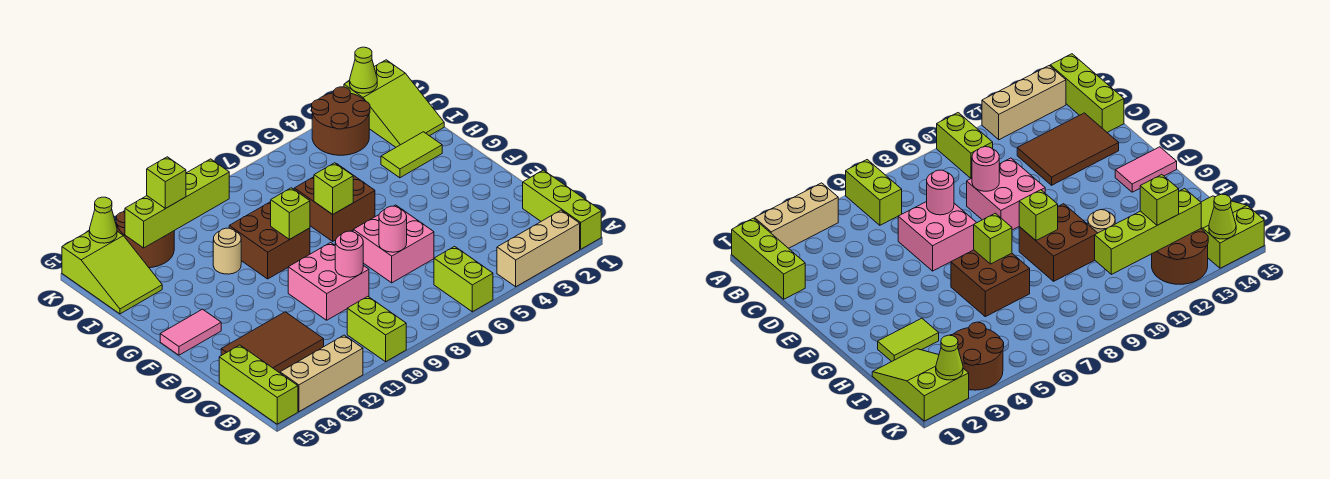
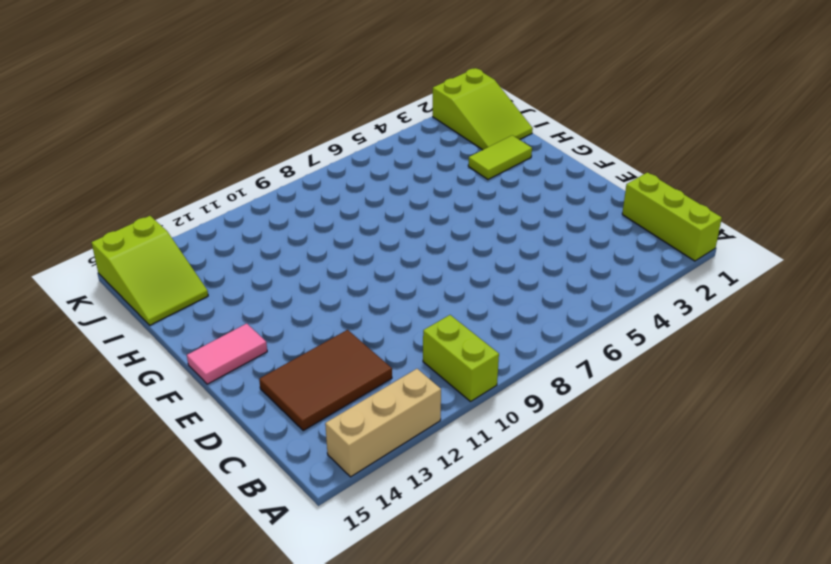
none -> tan 1x3 brick [497,210,580,287]
none -> lime 1x2 brick [434,246,493,312]
none -> lime 1x3 brick [219,345,298,424]

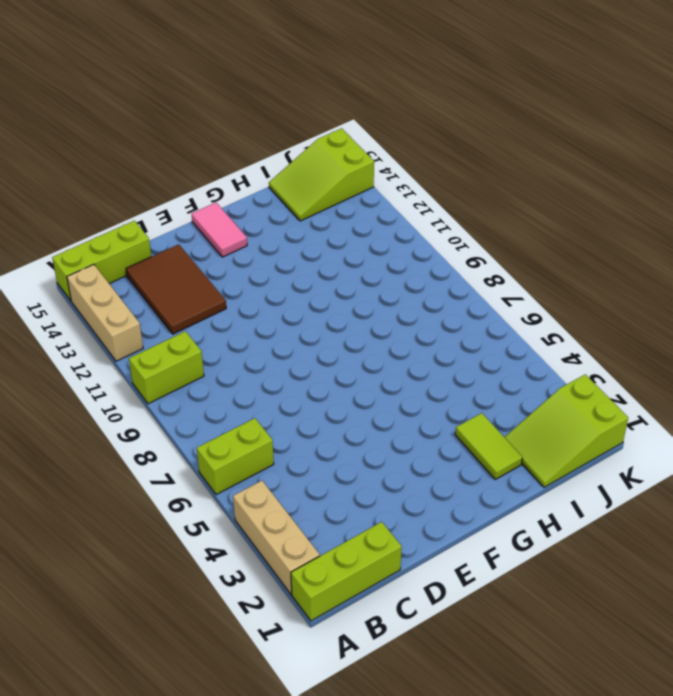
none -> pink 2x2 brick [353,205,434,283]
none -> pink 2x2 brick [288,243,369,320]
none -> brown 2x2 brick [294,164,375,241]

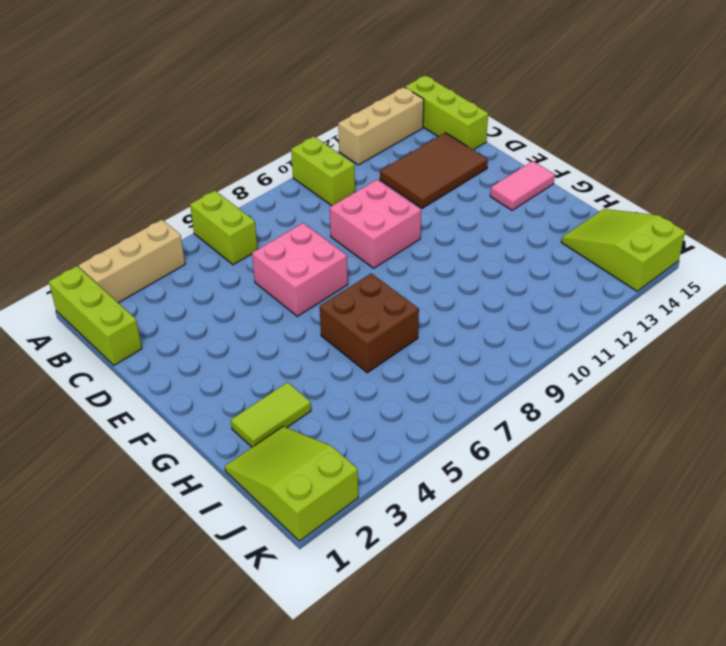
none -> brown 2x2 brick [229,202,310,279]
none -> tan 1x1 round brick [213,228,241,274]
none -> brown 2x2 round brick [312,87,370,155]

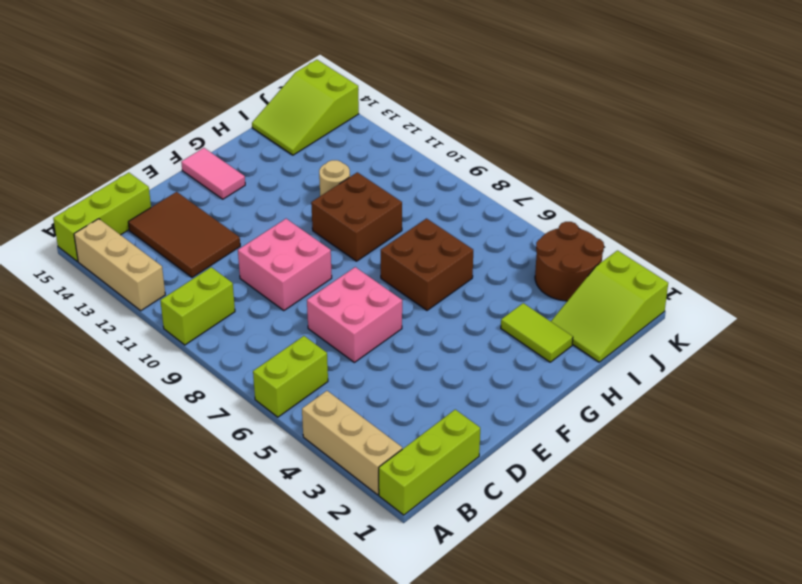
none -> brown 2x2 round brick [116,211,174,268]
none -> pink 1x1 round brick [379,206,407,252]
none -> pink 1x1 round brick [335,231,363,277]

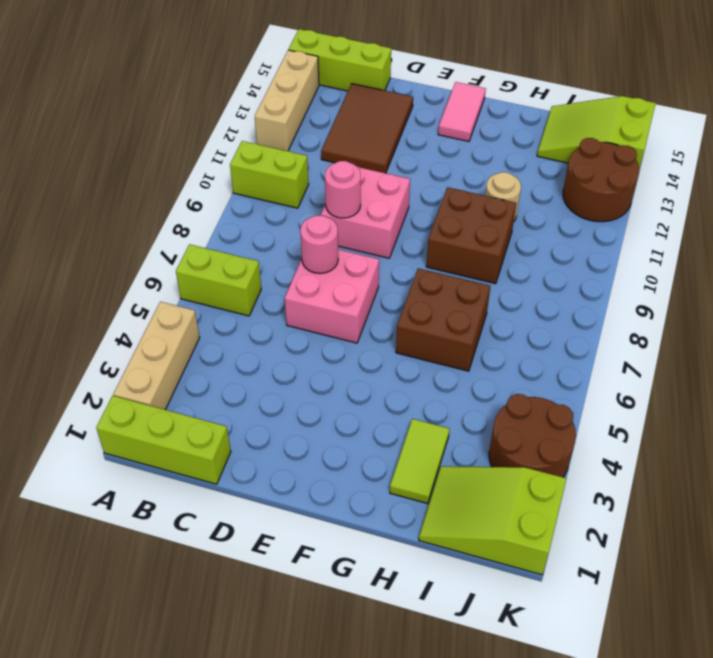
none -> lime 1x1 brick [314,163,353,214]
none -> lime 1x1 brick [271,188,310,240]
none -> lime 1x4 brick [125,159,229,248]

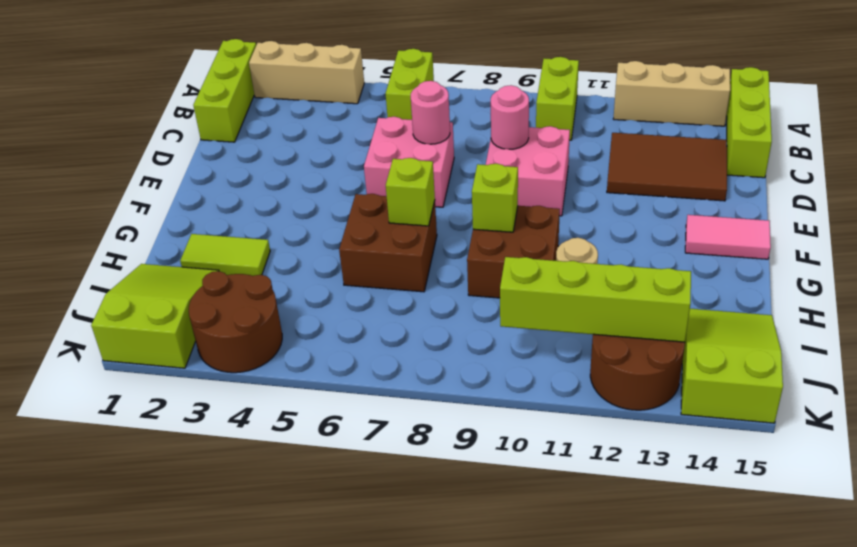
none -> lime 1x1 cone [350,47,377,93]
none -> lime 1x1 cone [89,197,117,243]
none -> lime 1x1 brick [147,157,186,209]

